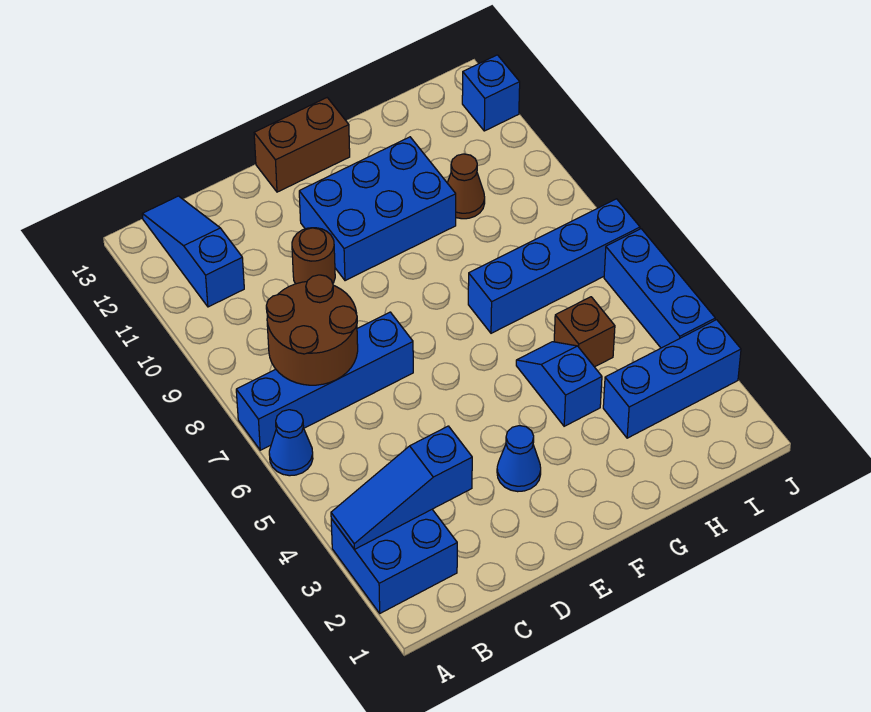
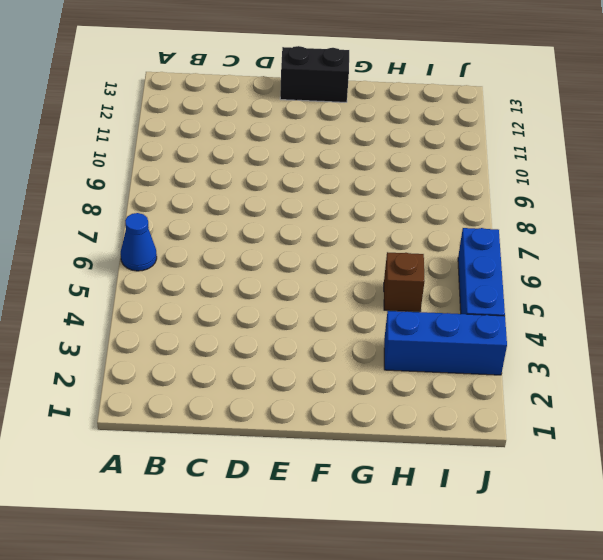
black 1x2 brick [280,46,349,102] -> brown 1x2 brick [254,98,350,192]
none -> blue 2x2 brick [331,510,457,613]
none -> blue 1x4 brick [236,312,413,450]
none -> blue 1x3 slope [142,196,244,307]

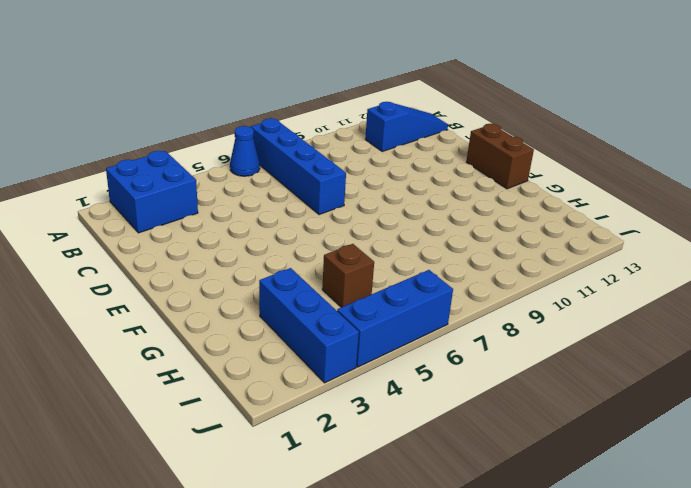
none -> brown 1x1 round brick [292,228,335,284]
none -> blue 1x1 cone [497,426,541,492]
none -> blue 2x3 brick [299,137,456,281]

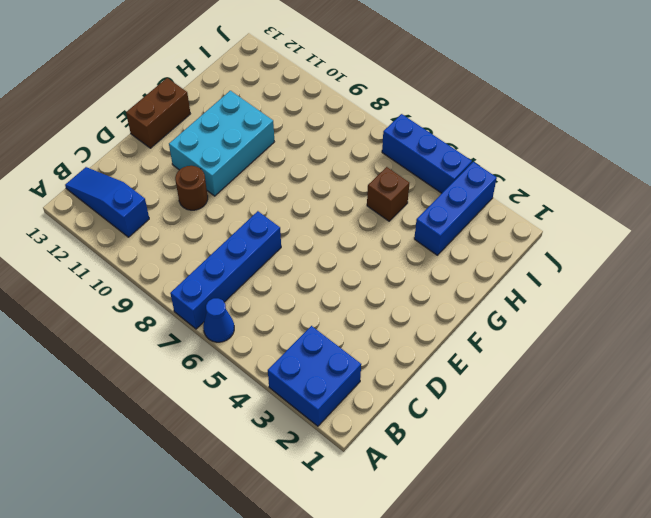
cyan 2x3 brick [169,91,274,196] -> blue 2x3 brick [299,137,456,281]
none -> blue 1x1 cone [497,426,541,492]
none -> blue 1x2 slope [516,342,602,426]
none -> blue 1x4 brick [468,199,640,333]

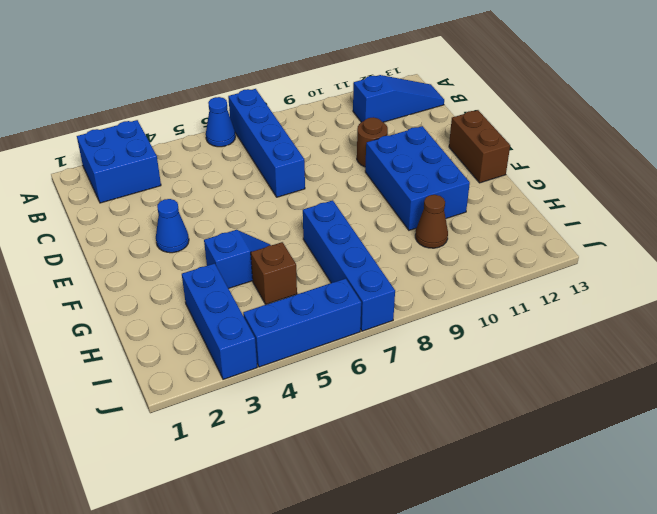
none -> blue 1x1 brick [462,55,520,131]
none -> blue 1x3 slope [331,426,472,549]
none -> brown 2x2 round brick [266,275,358,385]

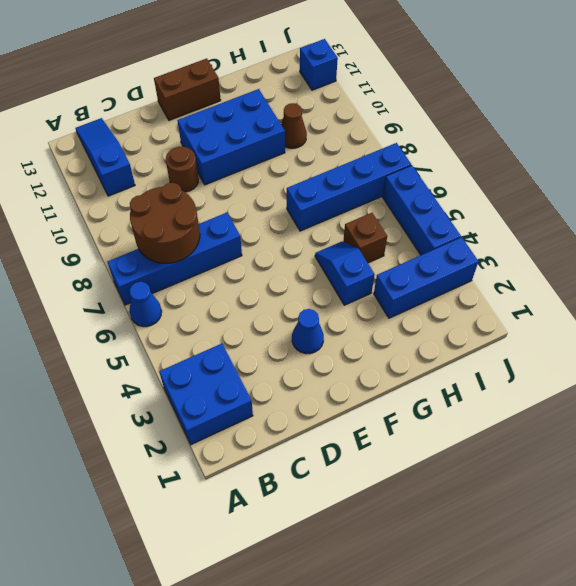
none -> blue 1x3 slope [331,426,472,549]

